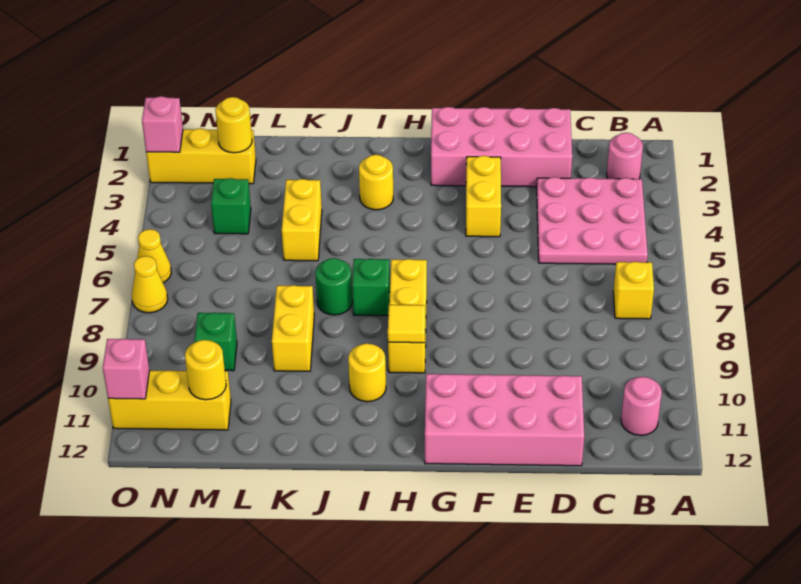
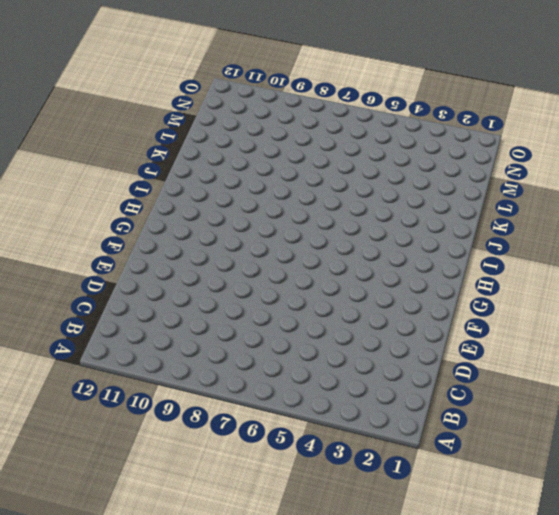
none -> pink 1x1 round brick [607,133,643,179]
none -> pink 3x3 plate [537,177,648,264]
none -> yellow 1x1 brick [613,262,654,319]

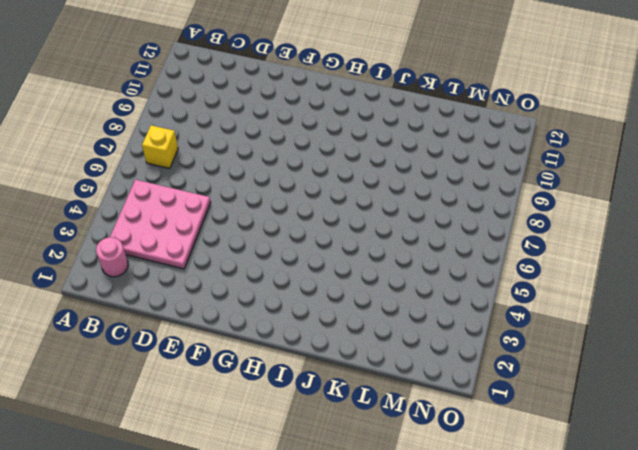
none -> pink 1x1 round brick [621,377,662,435]
none -> pink 2x4 brick [431,107,572,187]
none -> pink 2x4 brick [425,374,584,466]

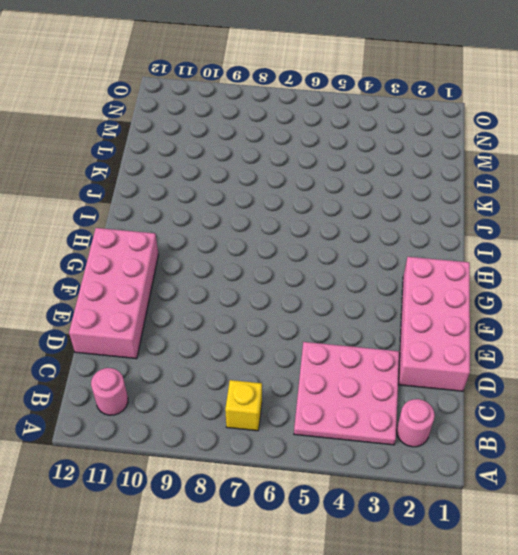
none -> yellow 1x2 brick [466,156,501,237]
none -> yellow 1x3 brick [388,259,427,373]
none -> yellow 1x1 round brick [359,155,393,210]

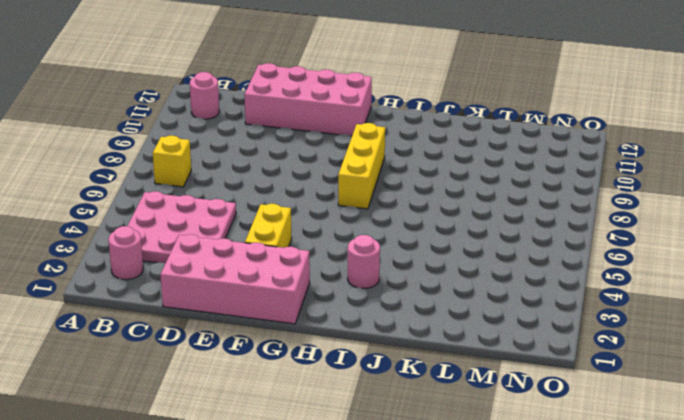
pink 1x1 round brick [348,235,380,288] -> yellow 1x1 round brick [359,155,393,210]
none -> green 1x1 brick [352,259,390,316]
none -> yellow 1x1 round brick [348,343,386,402]
none -> green 1x1 round brick [315,258,352,315]

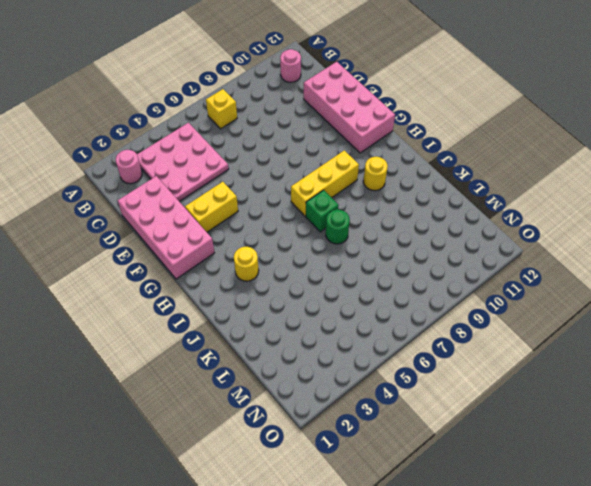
none -> yellow 1x2 brick [282,179,322,261]
none -> yellow 1x2 brick [272,285,314,371]
none -> yellow 1x3 brick [146,128,256,184]

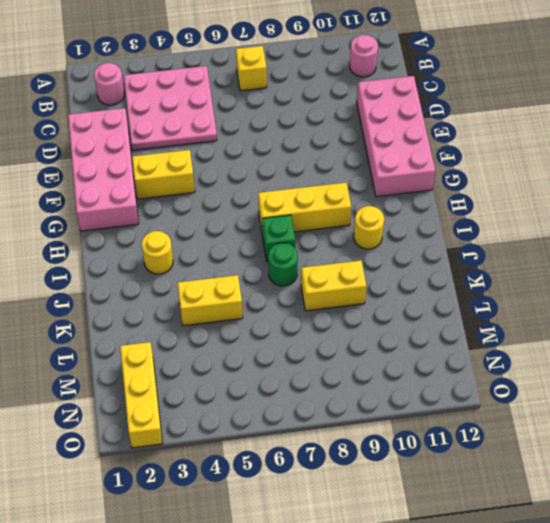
none -> green 1x1 brick [211,178,251,234]
none -> green 1x1 brick [194,313,237,371]
none -> yellow 1x3 brick [108,370,231,430]

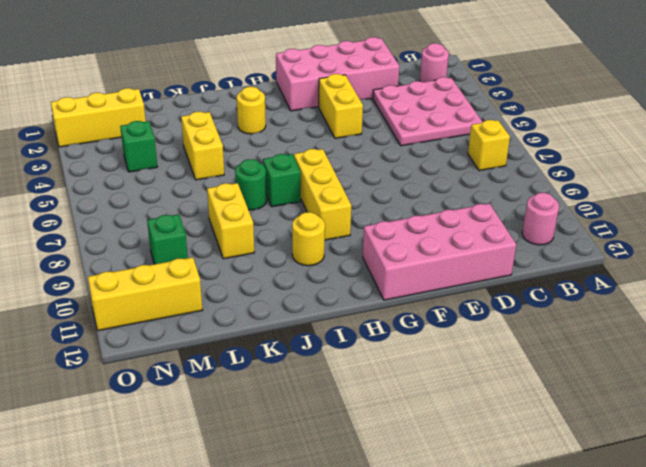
none -> yellow 1x1 cone [137,229,171,283]
none -> yellow 1x1 cone [132,256,168,313]
none -> yellow 1x1 tile [388,305,425,343]

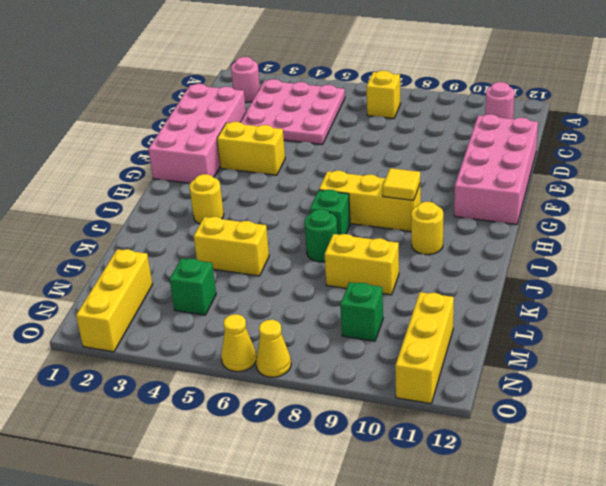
none -> yellow 1x1 round brick [215,97,252,153]
none -> yellow 1x1 round brick [185,340,226,400]
none -> pink 1x1 brick [142,96,183,152]

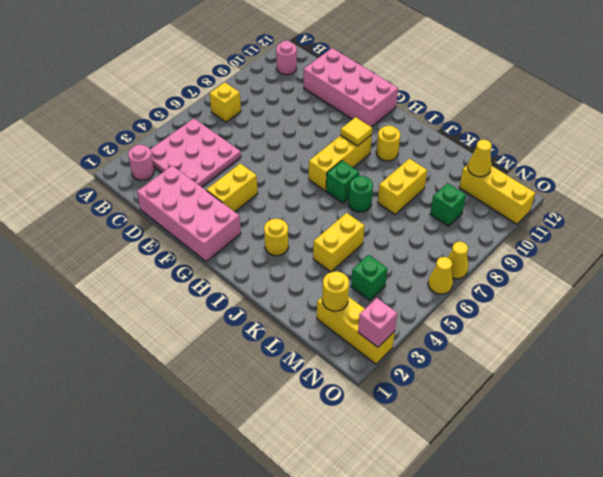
yellow 1x1 cone [468,140,492,177] -> yellow 1x1 round brick [185,340,226,400]
none -> pink 1x1 brick [103,339,150,399]

